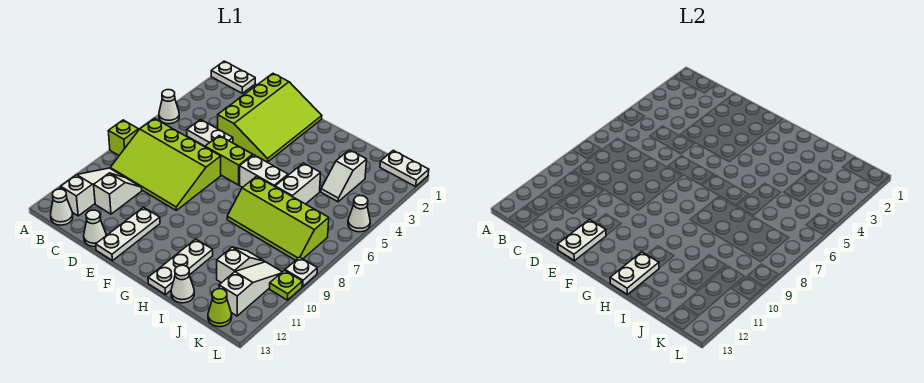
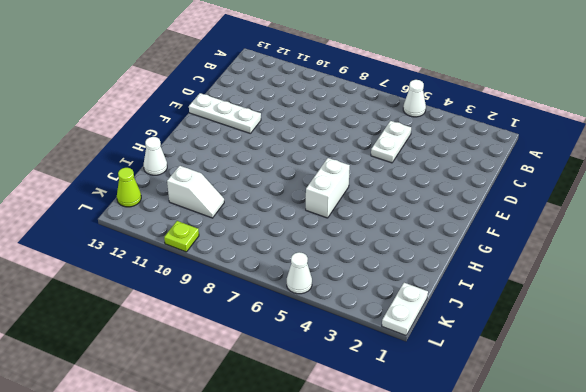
none -> white 1x2 plate [211,61,255,93]
none -> lime 1x1 brick [108,120,139,155]
none -> lime 3x4 slope [110,118,221,210]

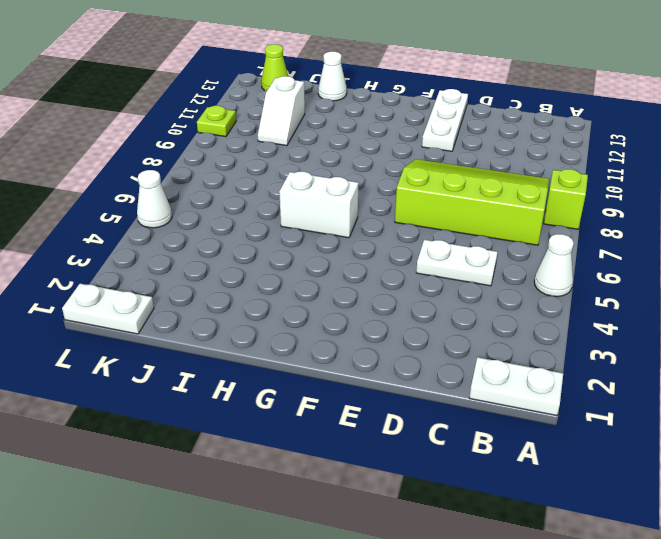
none -> white 1x3 slope [61,168,124,216]
none -> white 1x1 cone [51,189,73,225]
none -> white 1x2 slope [94,173,142,214]

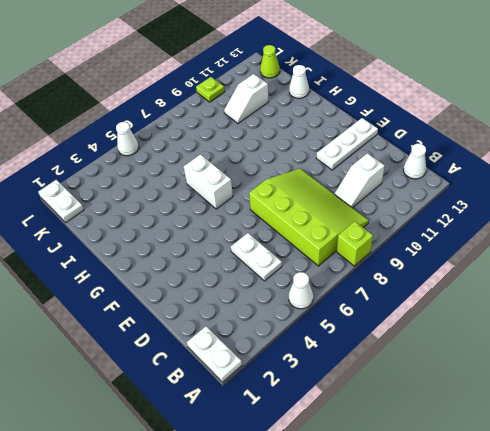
none -> white 1x3 slope [61,168,124,216]
none -> lime 3x4 slope [218,74,322,162]
none -> white 1x1 cone [84,210,106,247]

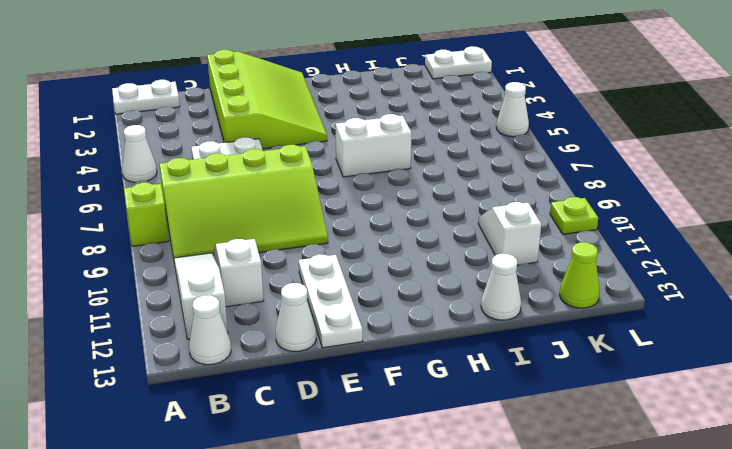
none -> lime 1x2 brick [205,136,253,185]
none -> lime 2x4 slope [227,176,329,260]
none -> white 1x3 plate [148,239,213,295]

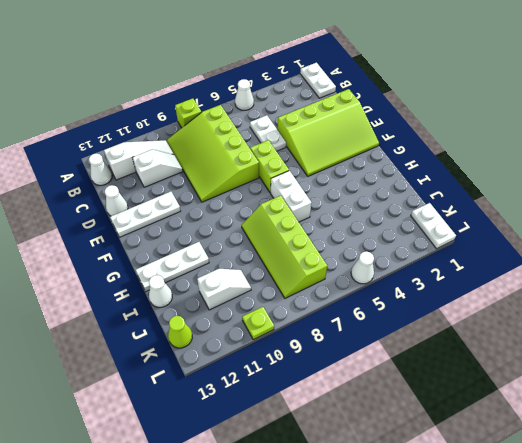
none -> white 1x2 brick [275,163,321,204]
none -> white 1x2 slope [321,150,367,202]
none -> white 1x3 slope [219,262,282,316]

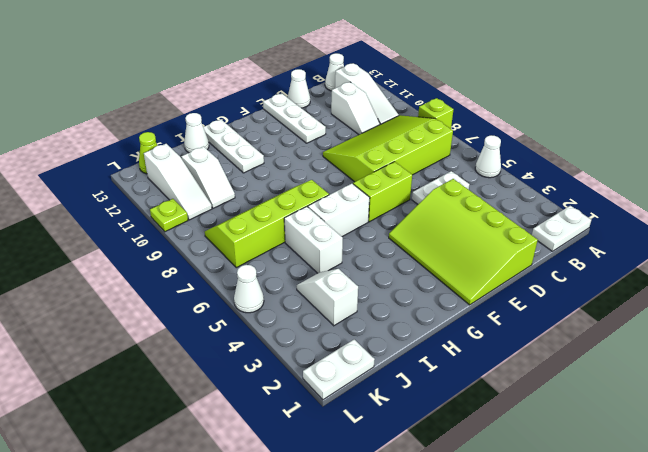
none -> white 1x1 plate [285,257,317,287]
none -> white 1x2 plate [558,220,606,261]
none -> white 1x2 plate [610,252,659,295]

